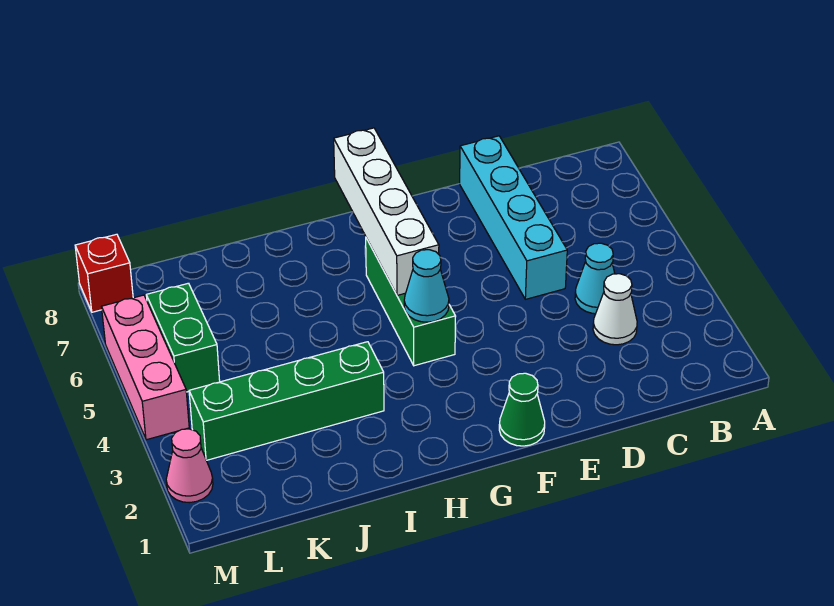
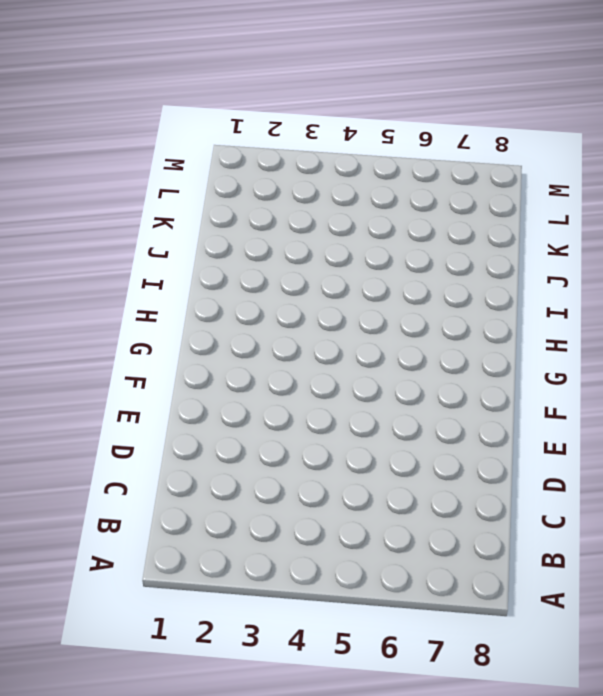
none -> white 1x1 cone [593,274,637,345]
none -> cyan 1x1 cone [575,243,615,314]
none -> cyan 1x4 brick [460,136,567,299]

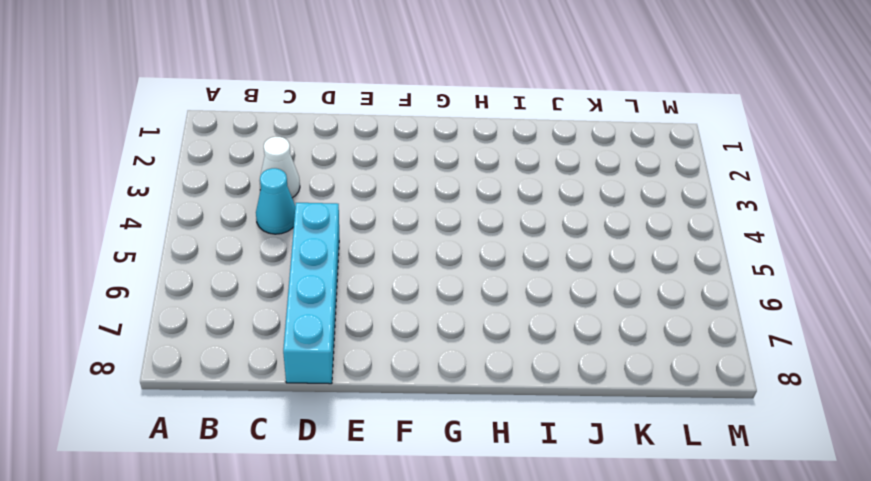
none -> green 1x1 cone [499,373,545,446]
none -> green 1x3 brick [366,238,456,366]
none -> green 1x4 brick [189,342,384,460]

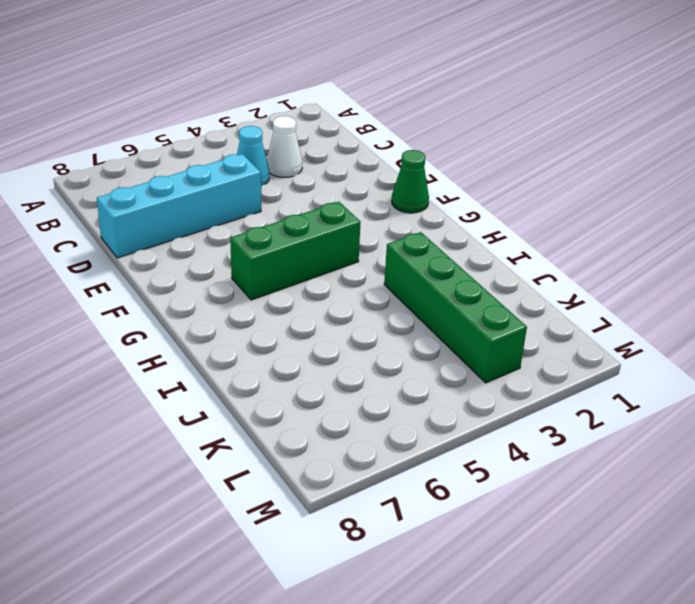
none -> green 1x2 brick [146,283,220,392]
none -> pink 1x1 cone [166,429,213,503]
none -> pink 1x3 brick [102,295,189,440]

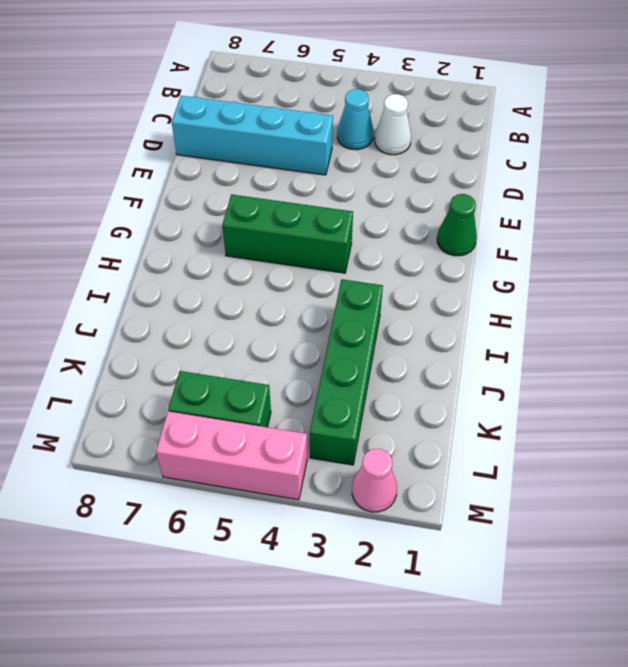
none -> red 1x1 brick [75,234,133,312]
none -> cyan 1x1 cone [404,250,449,322]
none -> white 1x4 brick [334,128,439,295]

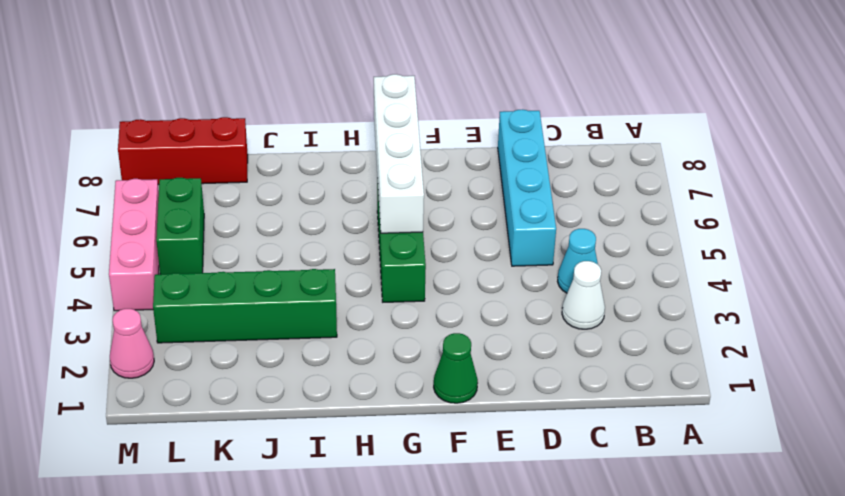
red 1x3 brick [118,117,248,185] -> red 1x1 brick [75,234,133,312]
none -> cyan 1x1 cone [404,250,449,322]

